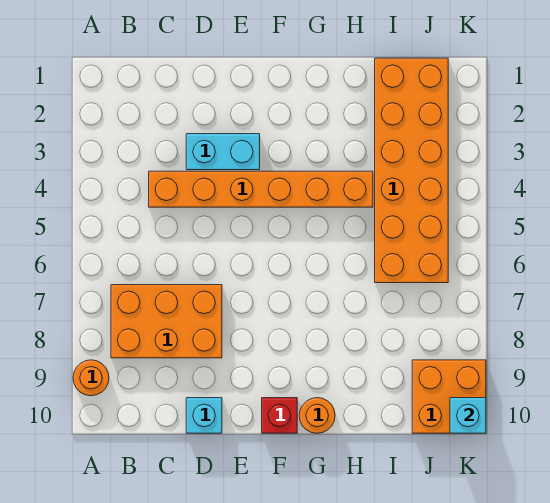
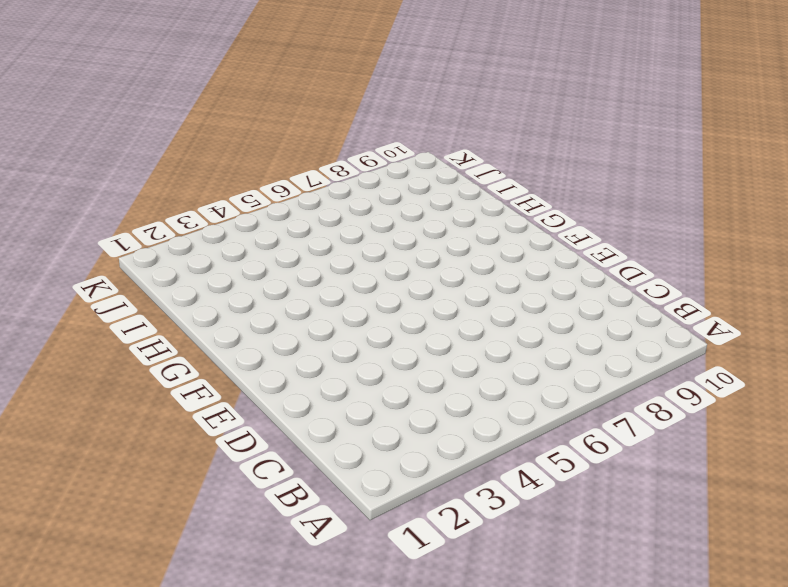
none -> orange 1x1 round brick [73,360,109,396]
none -> orange 2x3 brick [111,285,222,358]

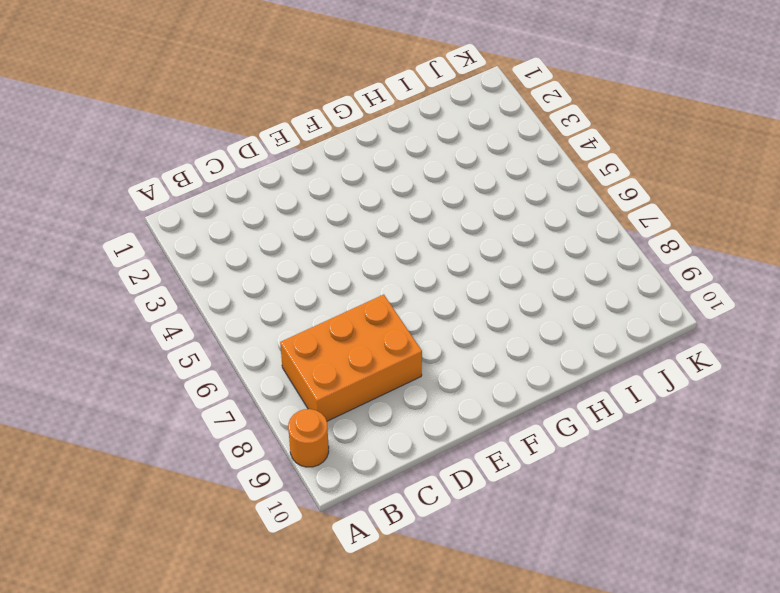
none -> orange 1x6 brick [149,171,373,207]
none -> cyan 1x2 brick [186,134,260,170]

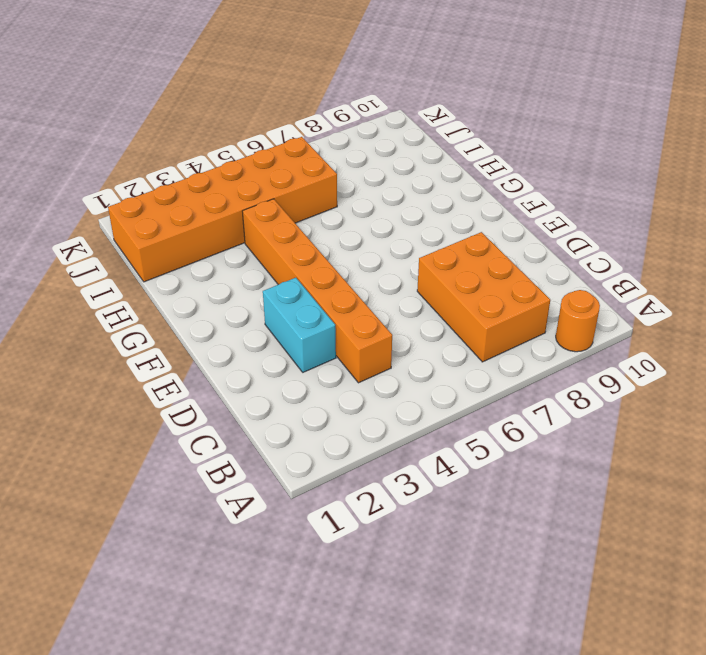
none -> cyan 1x1 brick [186,398,222,433]
none -> red 1x1 brick [262,398,297,433]

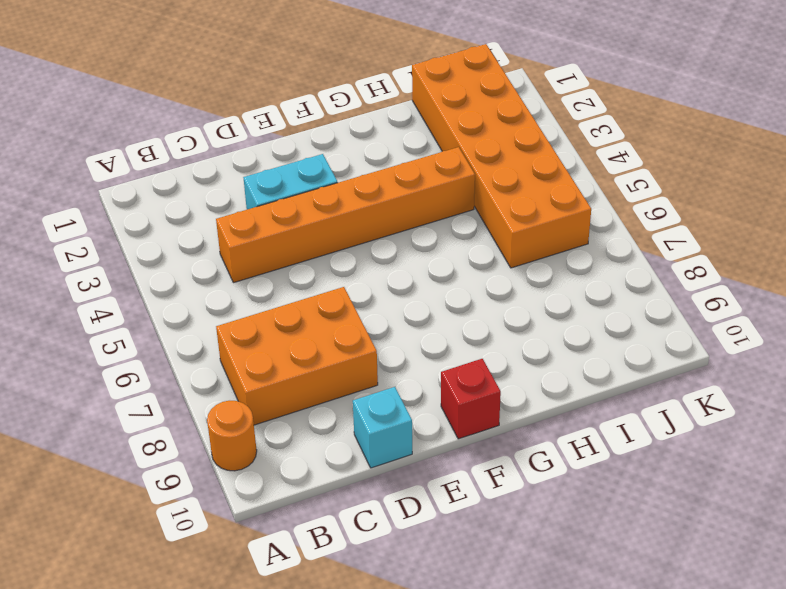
none -> orange 1x1 round brick [299,398,335,433]
none -> orange 2x2 brick [412,360,486,433]

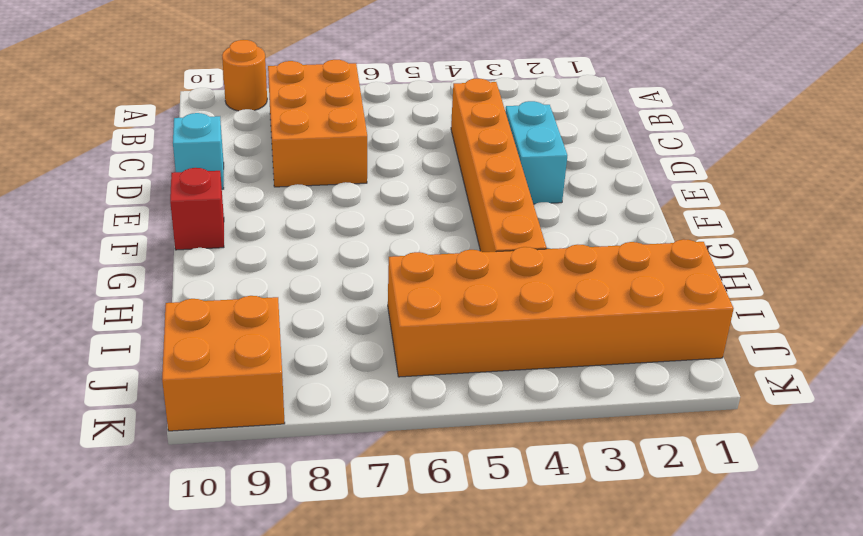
none -> orange 1x1 round brick [299,398,335,433]
none -> cyan 1x1 brick [450,398,486,433]

